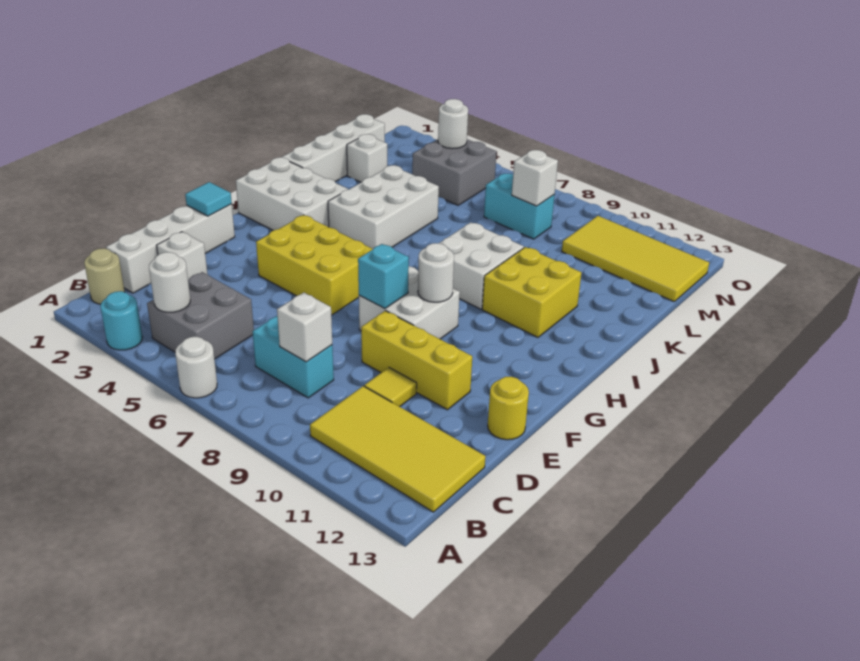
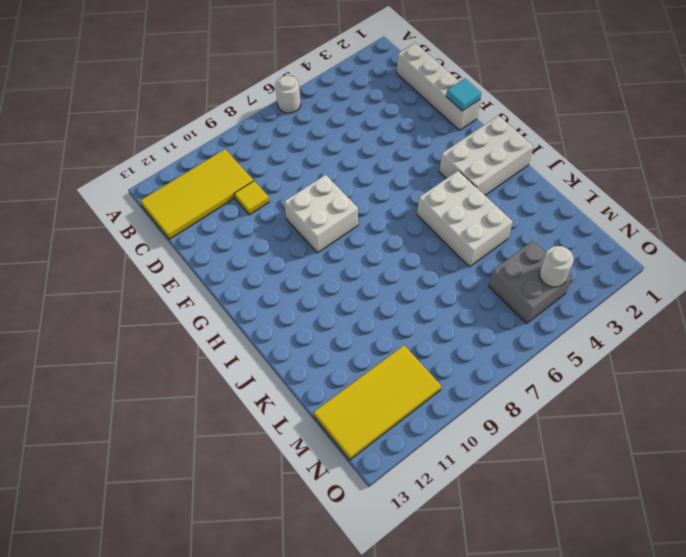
none -> cyan 1x1 round brick [100,291,142,350]
none -> tan 1x1 round brick [84,248,125,304]
none -> grey 2x2 brick [147,272,254,359]

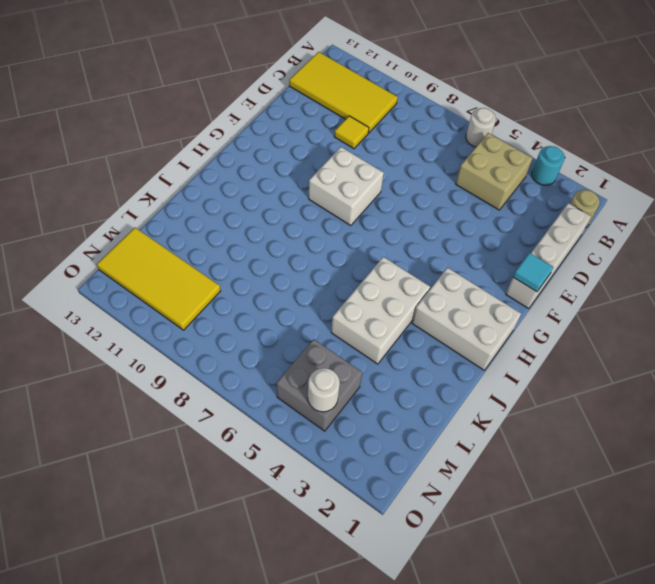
tan 2x2 brick [456,133,532,210] -> grey 2x2 brick [147,272,254,359]
none -> cyan 1x2 brick [252,316,334,398]
none -> white 1x1 brick [156,232,208,280]
none -> yellow 1x3 brick [361,311,472,410]

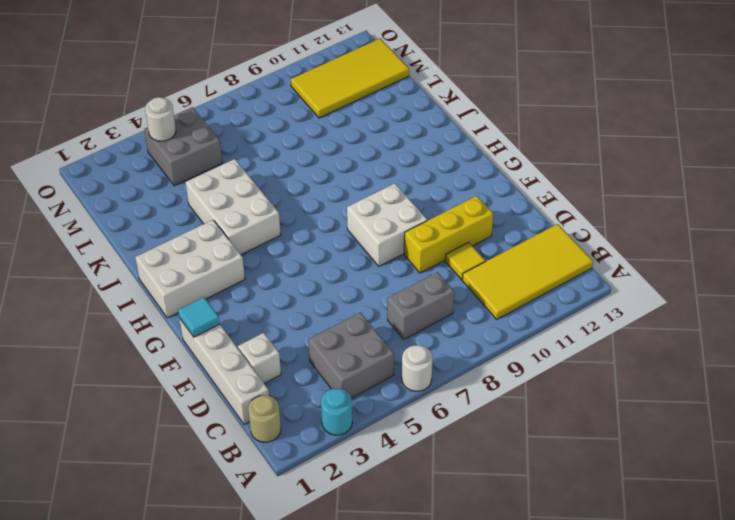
grey 1x2 brick [388,272,454,339] -> cyan 1x2 brick [252,316,334,398]
none -> yellow 1x1 round brick [488,377,529,440]
none -> yellow 2x3 brick [256,215,373,315]
none -> white 2x2 brick [439,223,524,309]

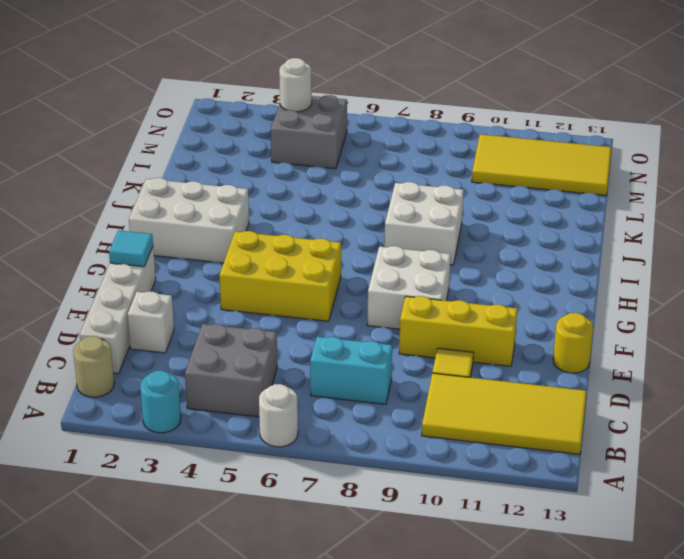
none -> white 2x3 brick [328,165,439,249]
none -> yellow 2x2 brick [482,247,581,337]
none -> white 1x4 brick [282,114,385,182]

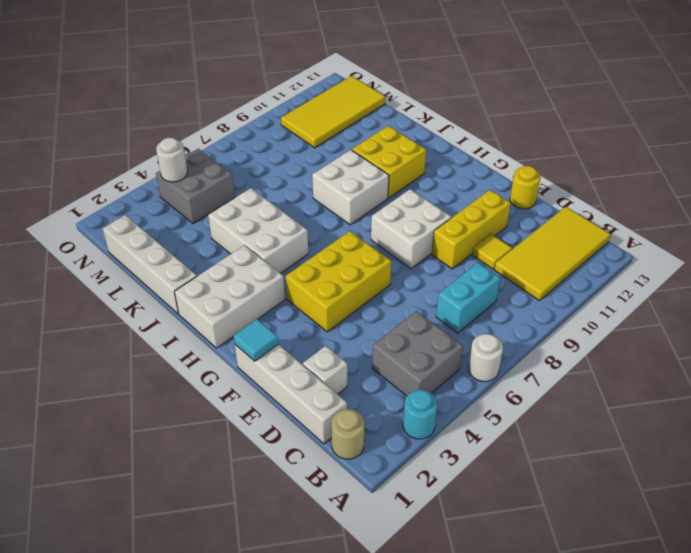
none -> white 1x1 brick [347,134,387,182]
none -> cyan 1x2 brick [484,174,555,239]
none -> white 1x1 round brick [149,252,190,312]

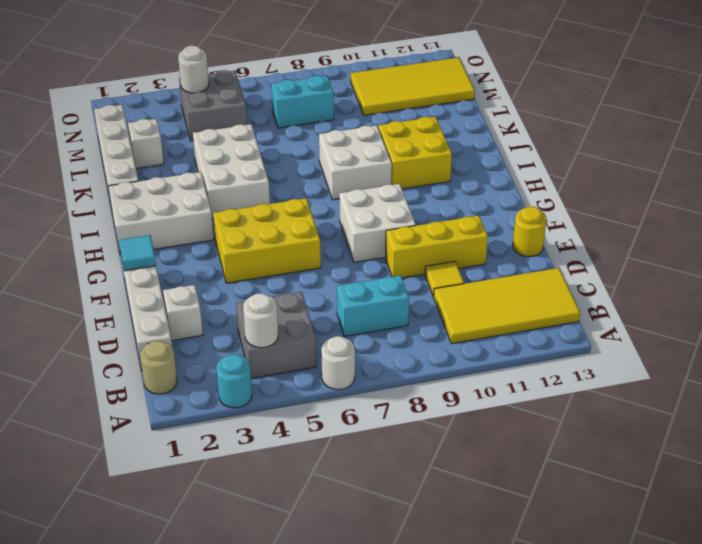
none -> white 1x1 brick [277,293,332,362]
none -> cyan 1x1 brick [358,244,409,309]
none -> white 1x1 round brick [418,243,454,302]

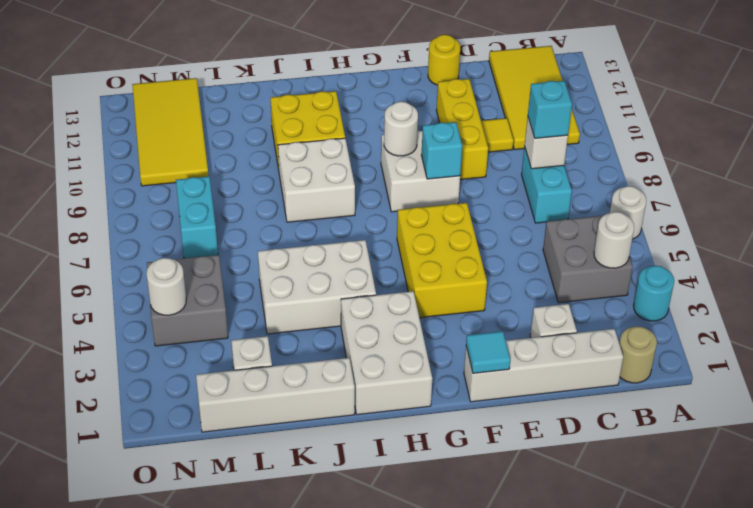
cyan 1x1 brick [528,81,572,138] -> none
none -> white 1x1 brick [512,150,558,206]

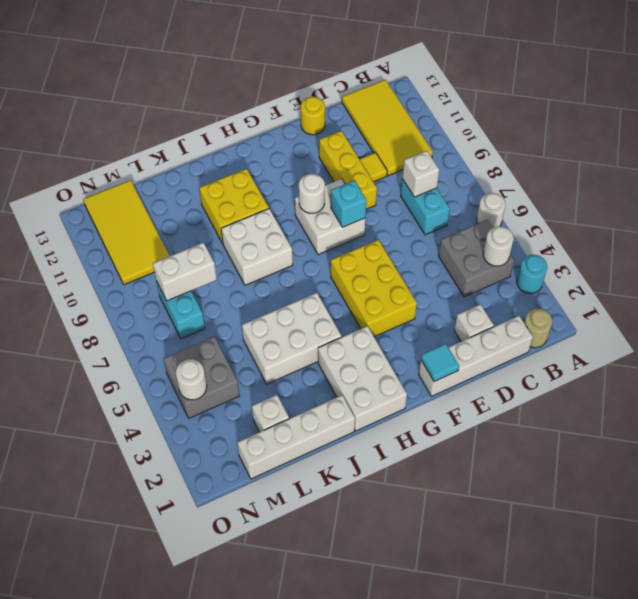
white 1x2 brick [153,243,217,301] -> white 1x1 brick [512,150,558,206]

